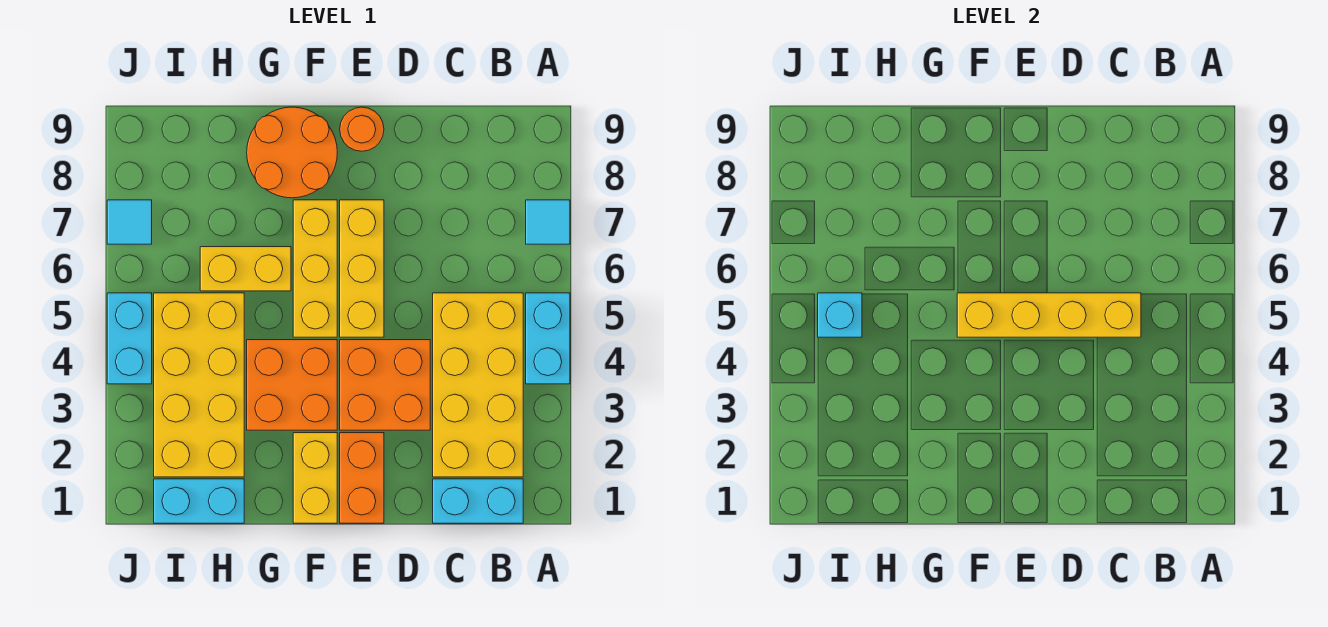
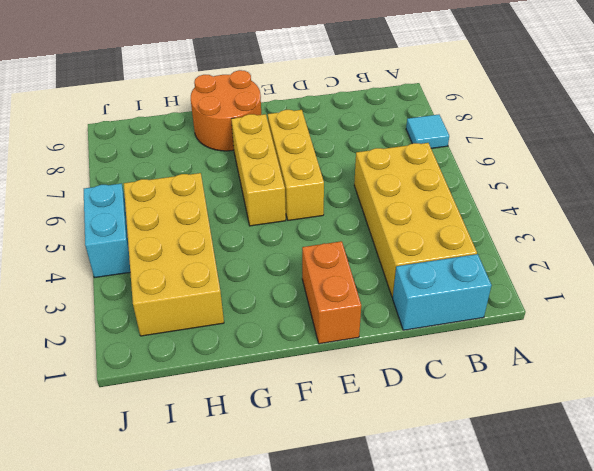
none -> cyan 1x2 brick [526,293,570,384]
none -> orange 2x2 brick [340,340,430,430]
none -> orange 1x1 round brick [340,107,384,151]

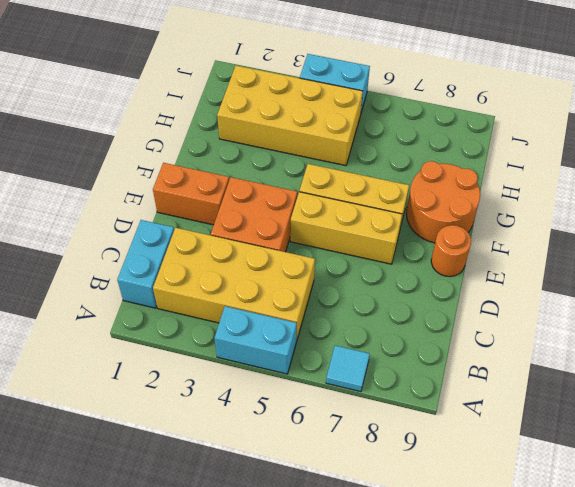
none -> yellow 1x2 brick [293,433,337,523]
none -> orange 2x2 brick [247,340,337,430]
none -> yellow 1x2 brick [200,247,291,291]

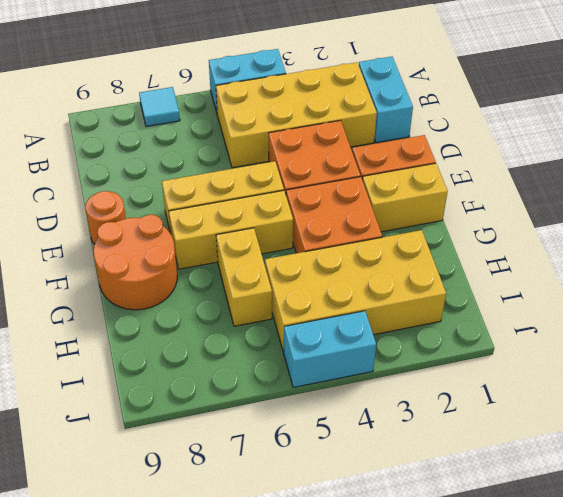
none -> cyan 1x2 brick [154,479,244,523]
none -> cyan 1x1 tile [107,200,152,244]
none -> yellow 1x4 brick [957,293,1141,337]

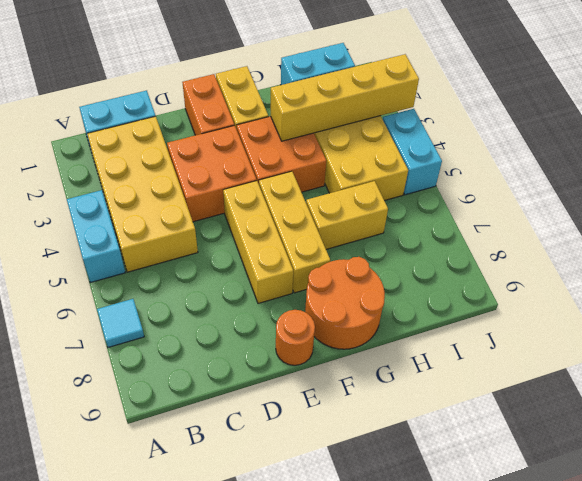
yellow 1x4 brick [271,54,419,141] -> yellow 1x4 brick moved to [957,293,1141,337]
none -> cyan 1x1 tile [107,200,152,244]
none -> cyan 1x1 brick [818,293,862,337]

